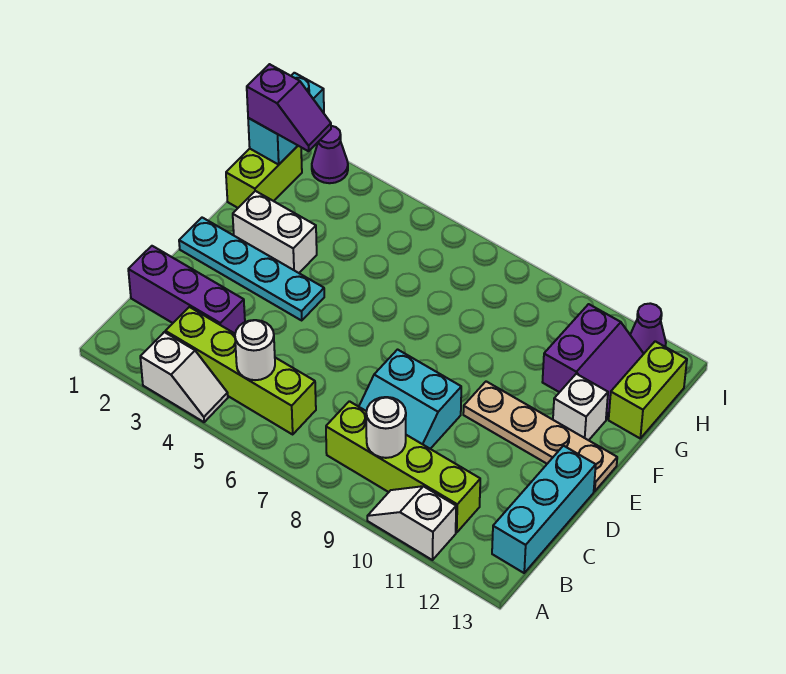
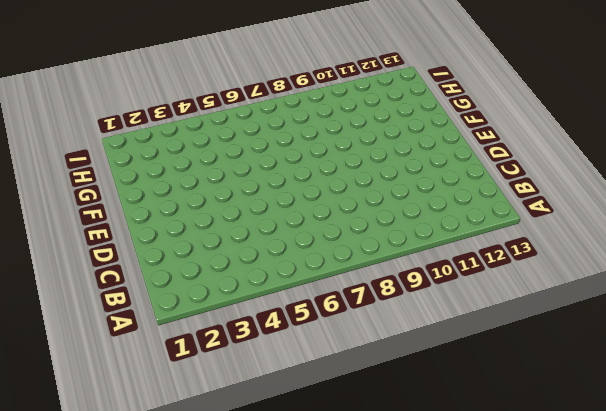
none -> white 1x2 slope [140,332,228,422]
none -> white 1x2 slope [367,486,456,560]
none -> lime 1x4 brick [166,307,316,434]

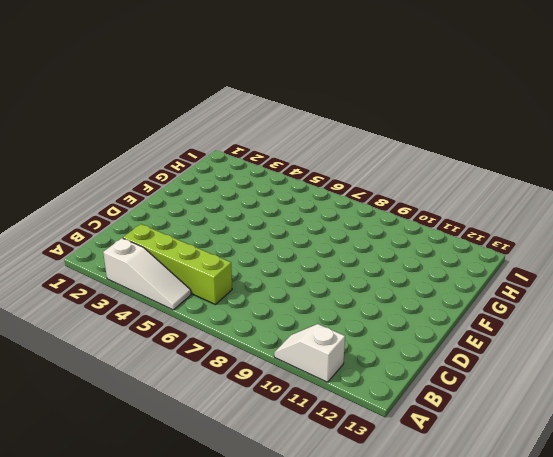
white 1x3 slope [103,238,191,310] -> white 1x2 slope [140,332,228,422]
none -> lime 1x4 brick [326,401,480,533]
none -> cyan 1x3 brick [492,446,596,573]
none -> purple 1x3 brick [128,246,245,333]

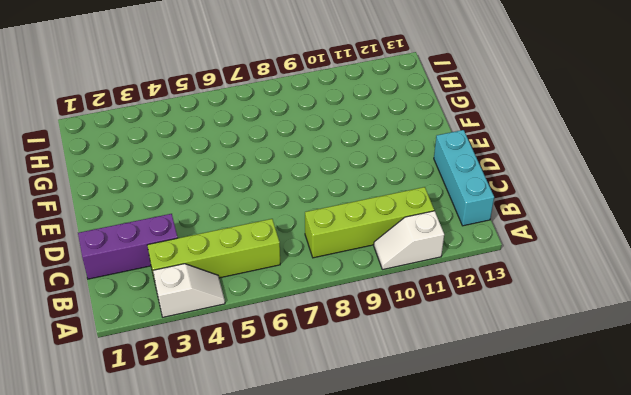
none -> cyan 2x2 slope [359,350,461,449]
none -> cyan 1x4 plate [179,218,324,320]
none -> tan 1x4 plate [463,381,617,491]

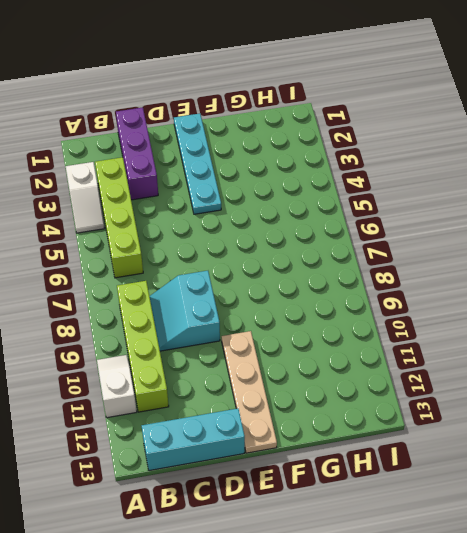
none -> white 1x2 brick [233,191,317,273]
none -> white 1x1 brick [553,374,608,440]
none -> lime 1x2 brick [226,146,302,208]

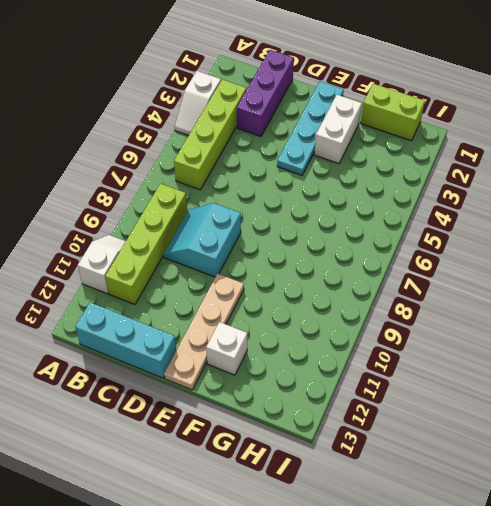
none -> purple 2x2 slope [543,304,644,419]
none -> lime 1x2 brick [609,341,687,438]
none -> purple 1x1 cone [312,126,348,183]

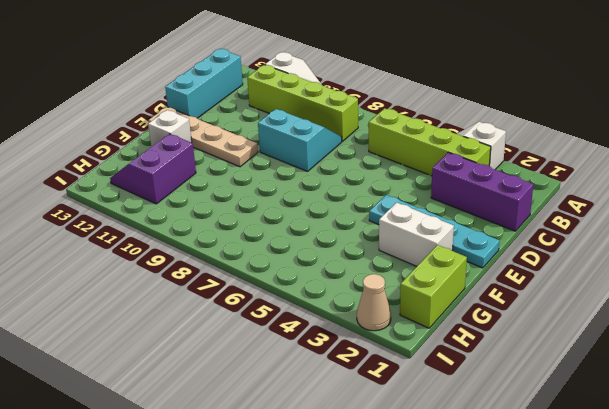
tan 1x1 cone [357,274,391,331] -> purple 1x1 cone [312,126,348,183]
none -> lime 1x2 brick [609,341,687,438]
none -> purple 1x1 cone [630,303,666,353]
none -> white 1x1 round brick [235,320,275,380]

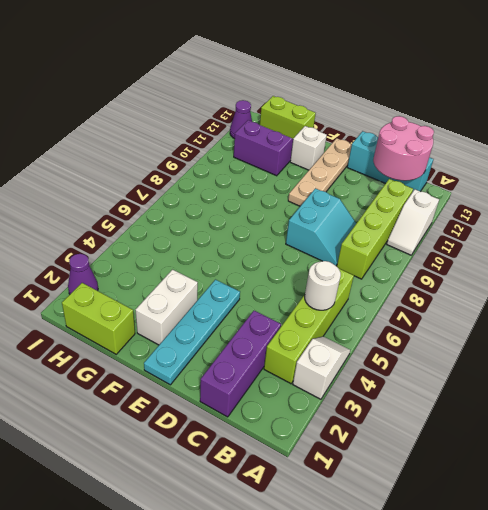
pink 2x2 round brick [373,116,434,181] -> none
none -> white 1x1 round brick [366,397,406,458]
none -> cyan 1x2 brick [248,73,324,165]
none -> purple 1x2 slope [247,64,331,151]

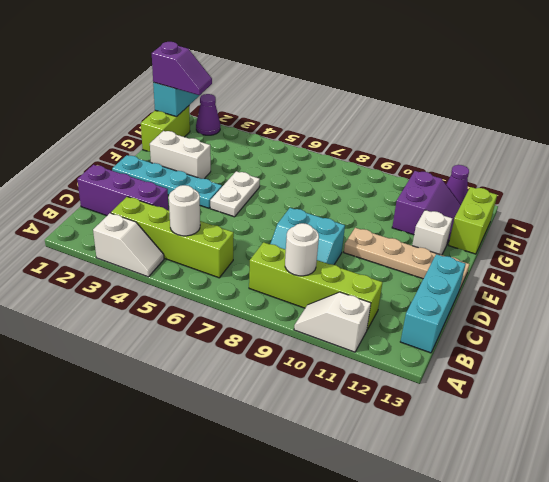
white 1x2 plate [210,171,260,217] -> none

